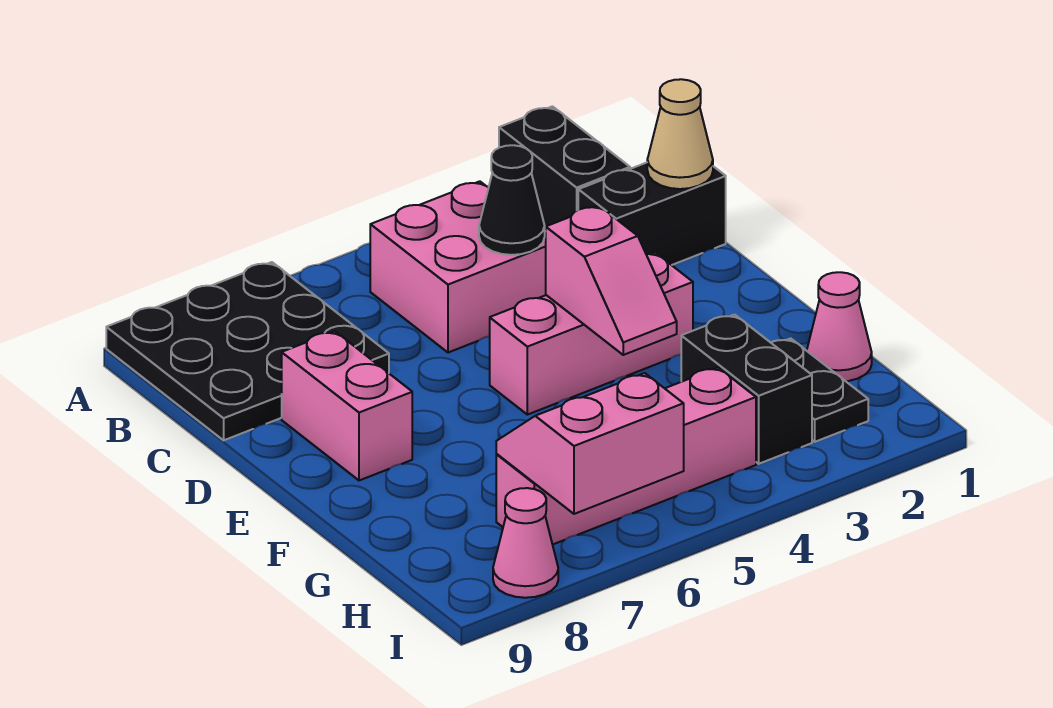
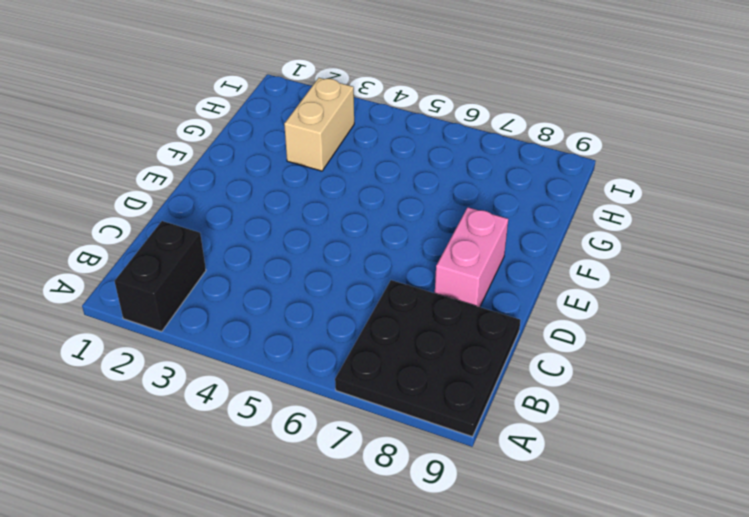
tan 1x2 brick [284,78,354,171] -> black 1x2 brick [681,315,812,464]
none -> pink 2x2 brick [370,181,546,353]
none -> black 1x2 brick [578,163,726,265]
none -> pink 1x3 brick [490,253,693,415]

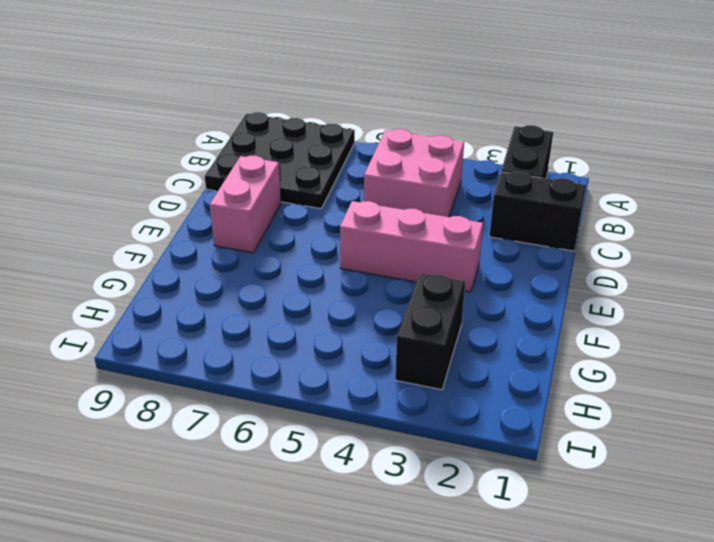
none -> pink 1x1 cone [807,272,872,381]
none -> black 1x2 plate [771,338,868,442]
none -> pink 1x4 brick [496,368,756,545]

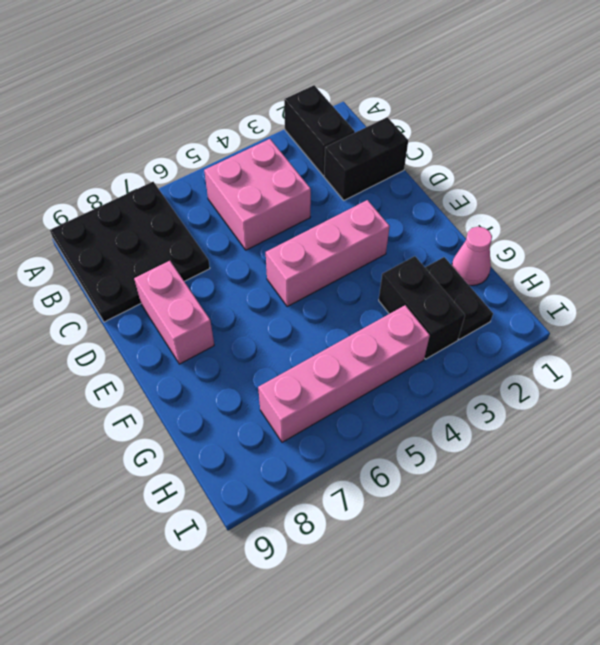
none -> pink 1x1 cone [493,488,558,598]
none -> tan 1x1 cone [647,79,713,189]
none -> black 1x1 cone [479,145,545,255]

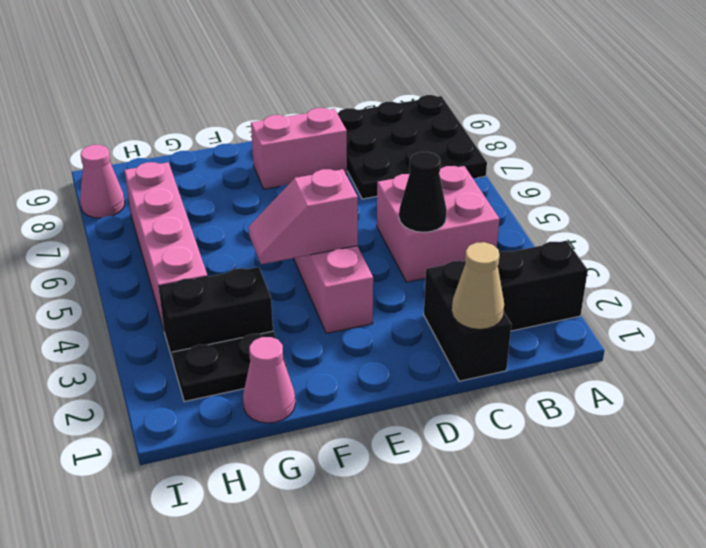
none -> pink 2x2 slope [496,373,684,514]

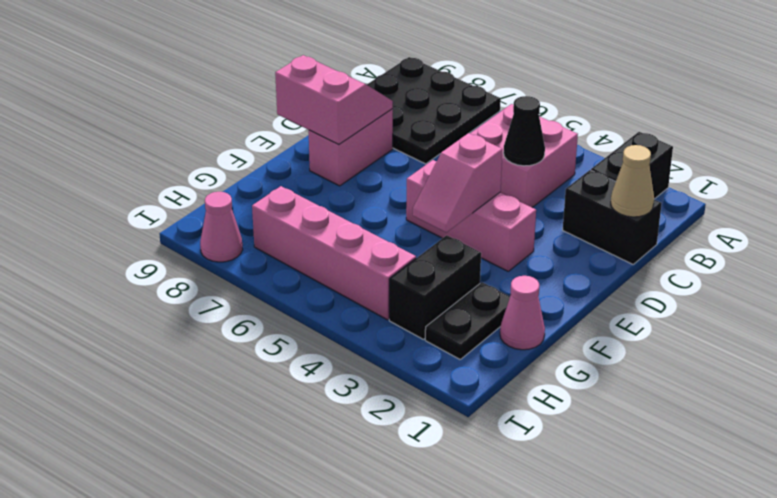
pink 2x2 slope [275,55,393,144] -> pink 2x2 slope moved to [496,373,684,514]

